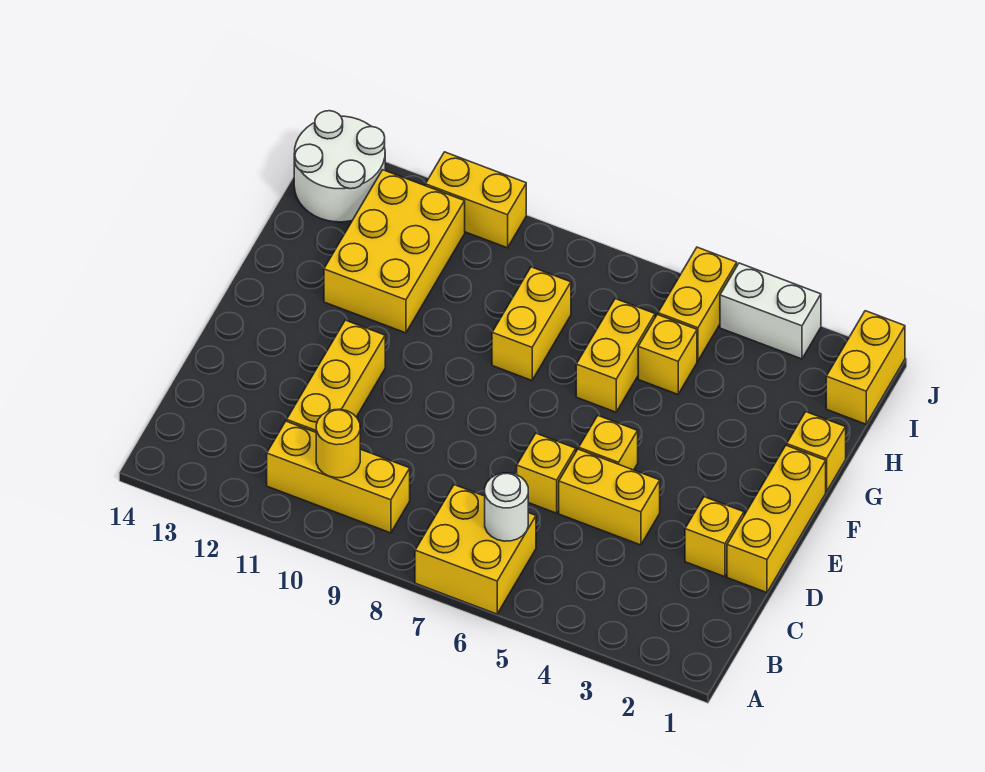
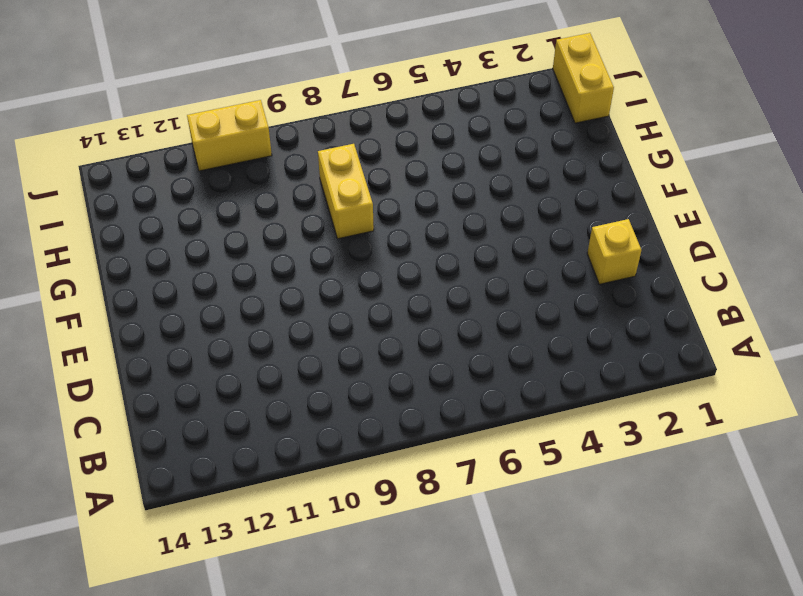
none -> yellow 2x2 brick [415,485,536,614]
none -> yellow 1x3 brick [267,421,410,533]
none -> yellow 1x3 brick [287,320,385,432]

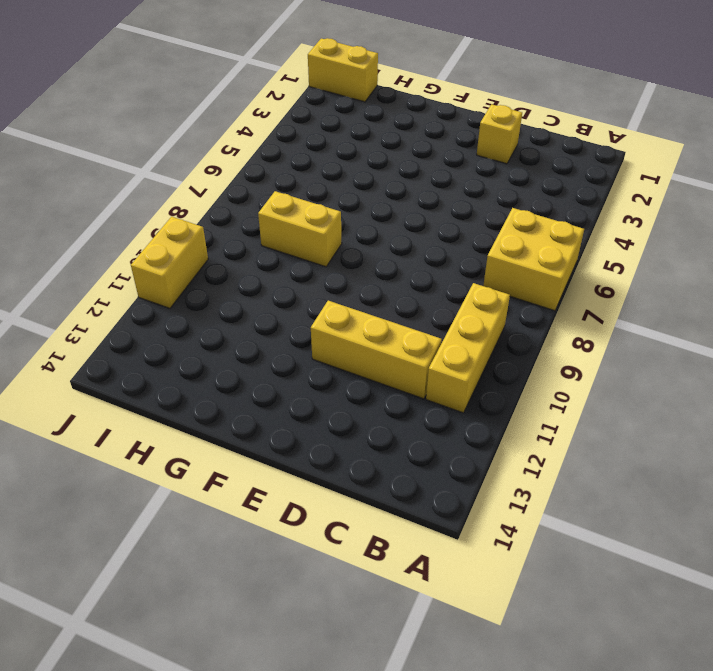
none -> yellow 1x3 brick [727,445,826,593]
none -> yellow 1x2 brick [559,449,660,545]
none -> yellow 1x1 brick [517,433,576,513]

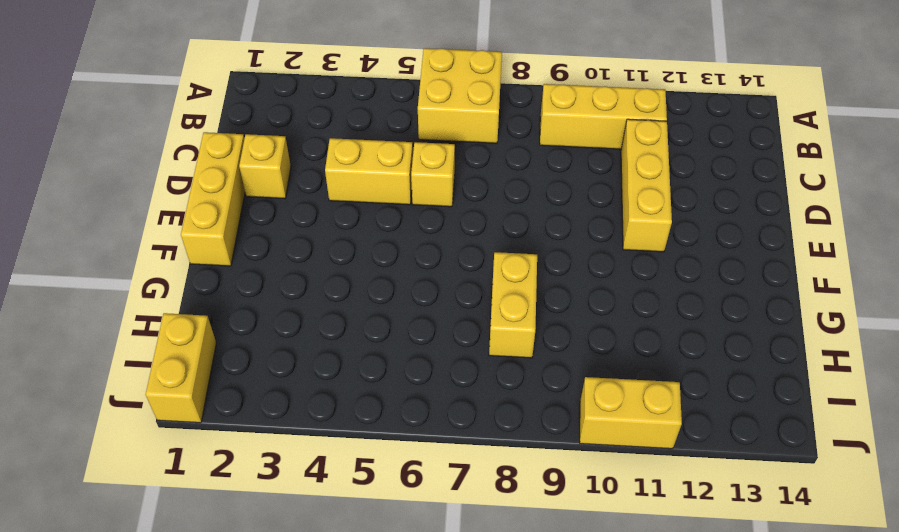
none -> yellow 1x1 brick [579,416,638,470]
none -> yellow 1x1 brick [787,412,846,492]
none -> yellow 1x2 brick [576,299,655,412]

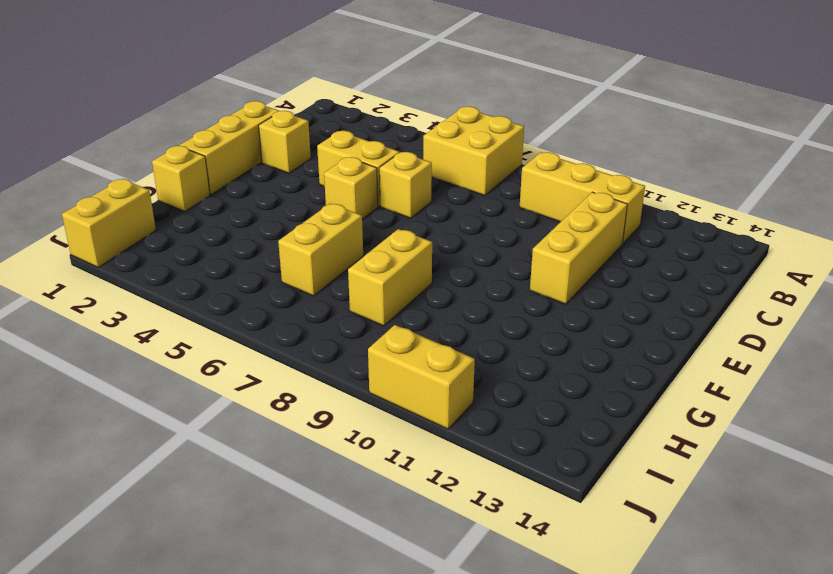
none -> yellow 2x3 brick [324,170,465,333]
none -> yellow 1x1 brick [638,315,697,394]
none -> yellow 1x2 brick [658,247,737,361]

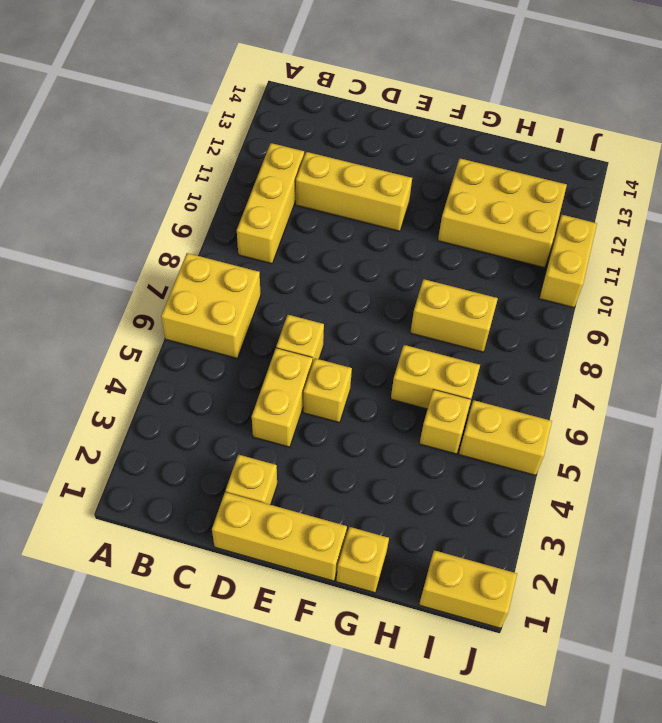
none -> white 2x2 round brick [294,111,385,222]
none -> white 1x2 brick [720,263,821,359]
none -> white 1x1 round brick [485,473,528,541]

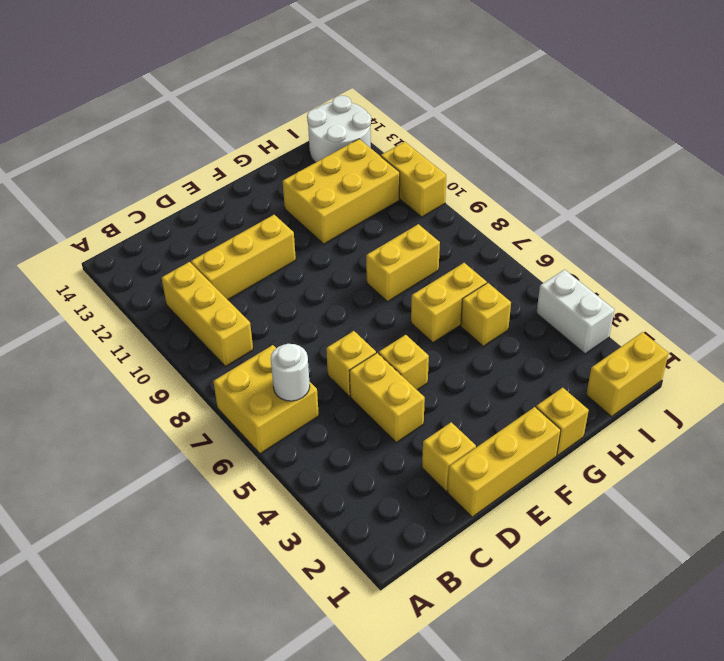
none -> yellow 1x2 brick [658,247,737,361]
none -> yellow 1x1 round brick [316,409,360,478]

